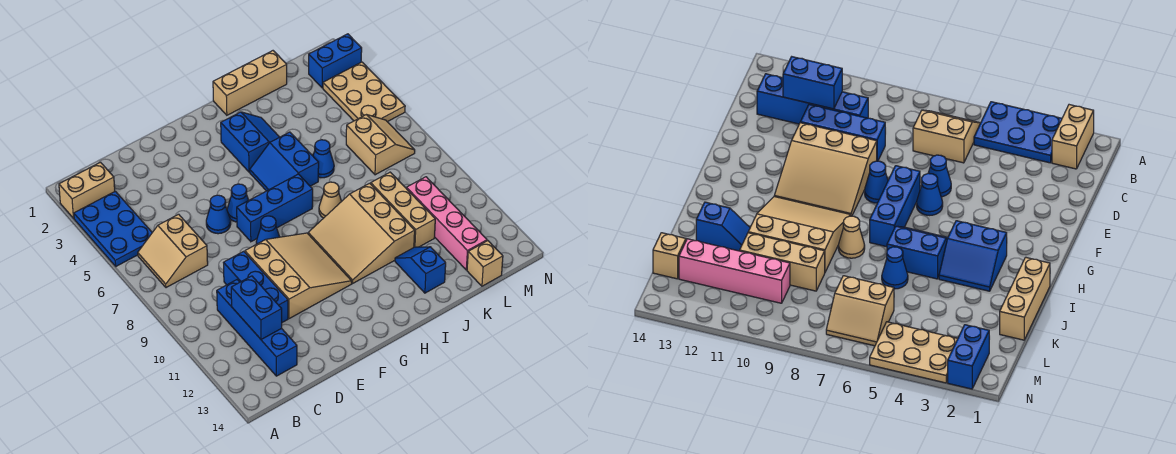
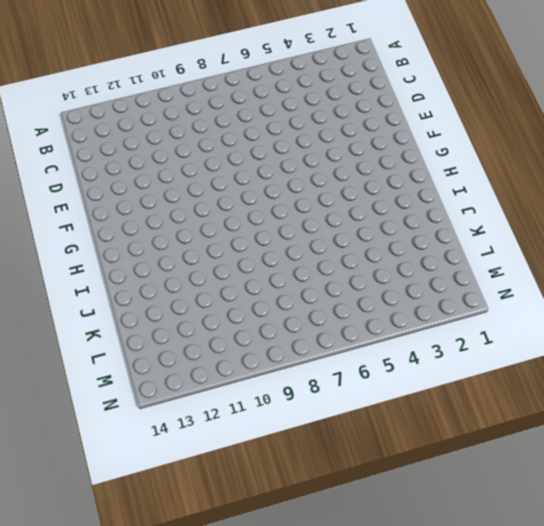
none -> tan 1x2 brick [59,162,115,218]
none -> blue 2x3 plate [74,191,152,266]
none -> tan 2x2 slope [138,214,208,288]

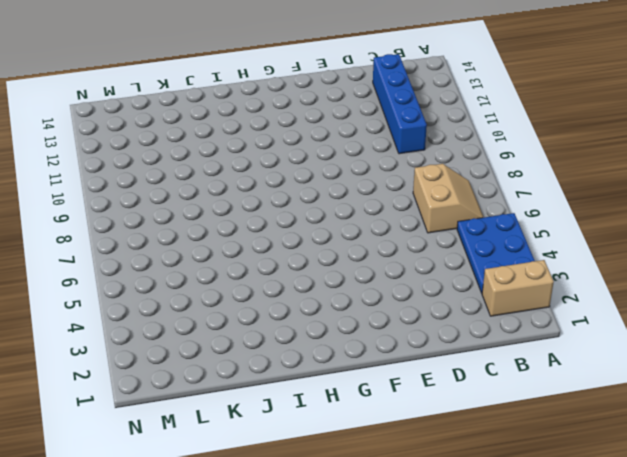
none -> blue 1x3 brick [224,251,288,322]
none -> blue 1x1 cone [206,195,231,234]
none -> tan 3x3 slope [245,233,352,319]

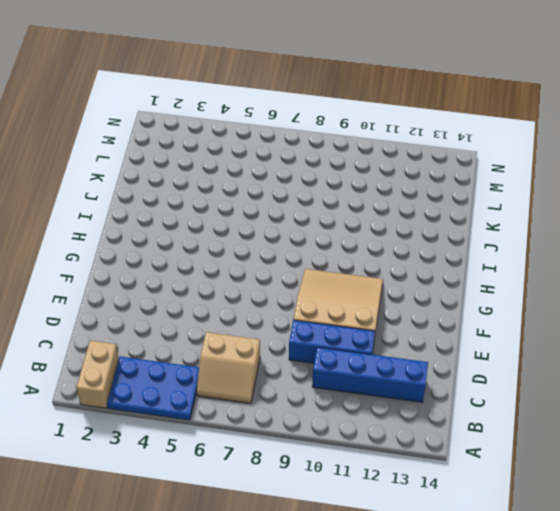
none -> blue 1x1 cone [206,195,231,234]
none -> blue 1x1 cone [227,184,249,222]
none -> blue 1x3 brick [237,174,313,242]

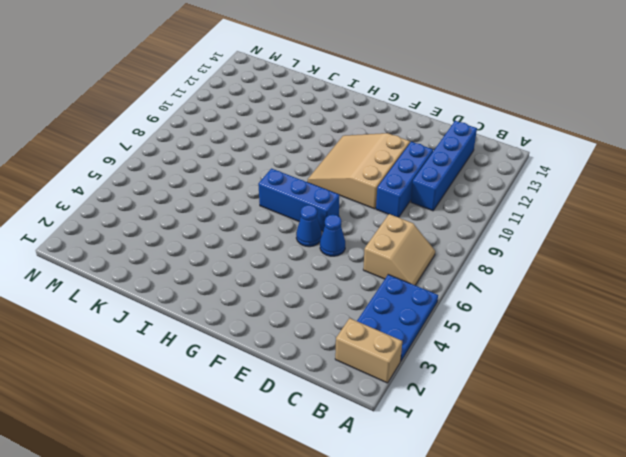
none -> blue 1x1 cone [256,216,279,244]
none -> blue 2x2 slope [221,112,279,172]
none -> blue 2x2 slope [250,132,319,191]

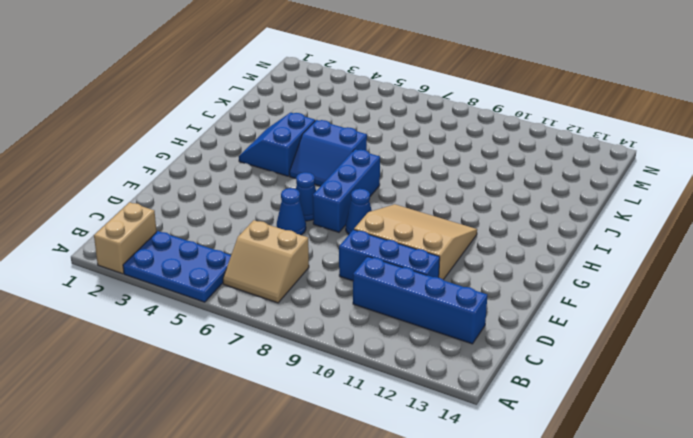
blue 2x2 slope [239,113,315,176] -> blue 2x2 slope turned to [221,112,279,172]
none -> tan 3x3 slope [308,183,415,283]
none -> tan 1x3 brick [213,51,287,115]
none -> tan 1x1 cone [319,182,342,218]

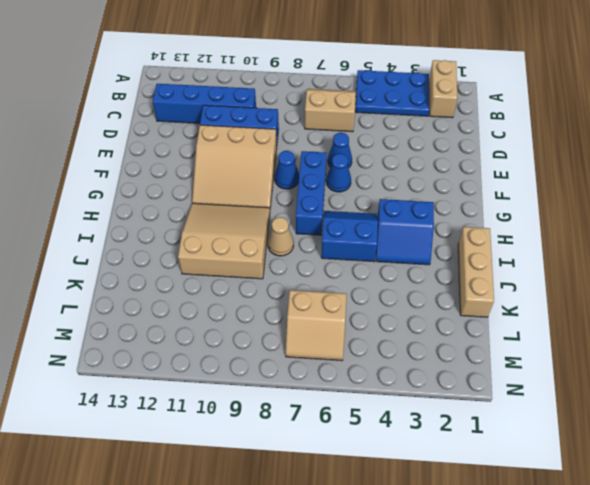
none -> blue 1x1 cone [313,140,334,178]
none -> blue 1x2 slope [395,247,446,293]
none -> tan 1x3 brick [371,172,435,247]

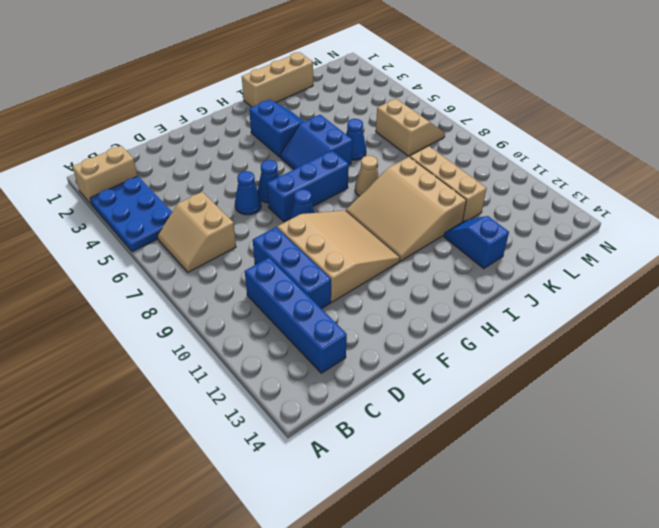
none -> pink 1x4 brick [406,177,487,270]
none -> tan 1x1 brick [467,241,503,286]
none -> blue 1x2 brick [309,34,362,88]

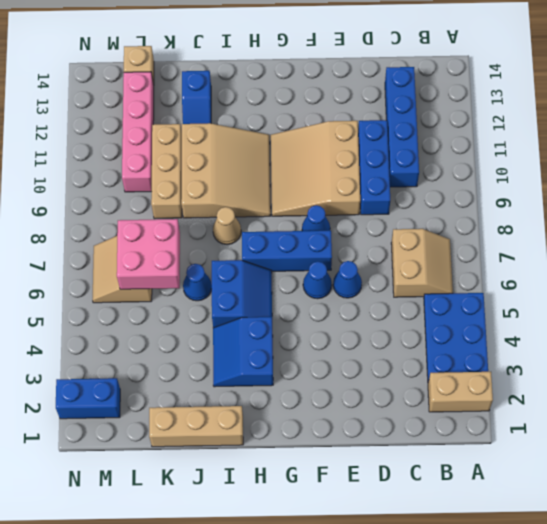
pink 2x2 brick [117,219,180,289] -> none
none -> tan 2x3 plate [323,62,405,122]
none -> blue 1x2 brick [231,276,282,340]

